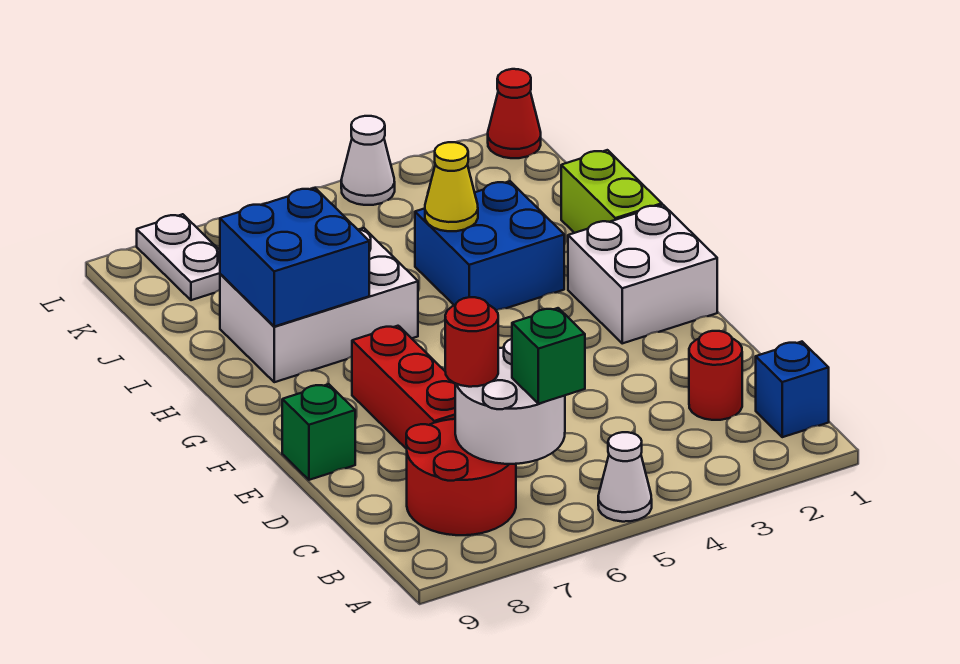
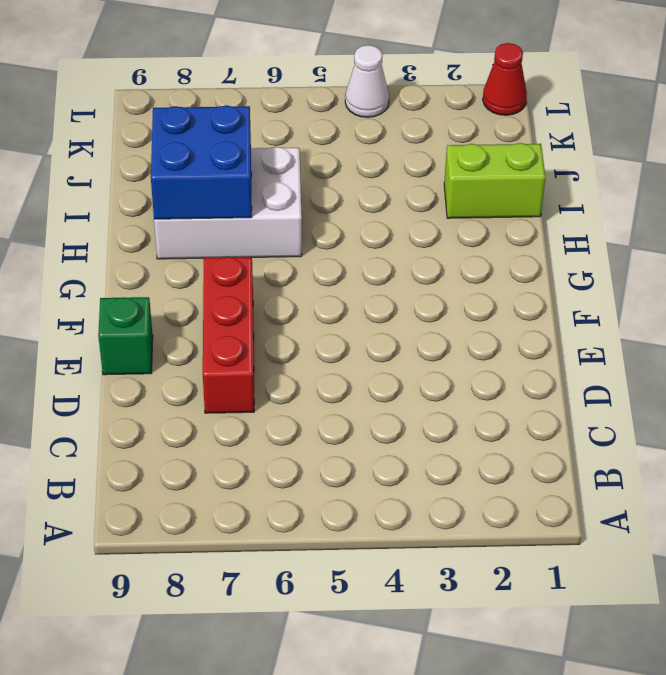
lime 1x2 brick [444,143,545,218] -> lime 1x2 brick turned to [561,150,662,233]
none -> white 1x1 cone [598,432,652,522]
none -> blue 1x1 brick [756,342,829,437]
none -> red 2x2 round brick [406,419,516,535]

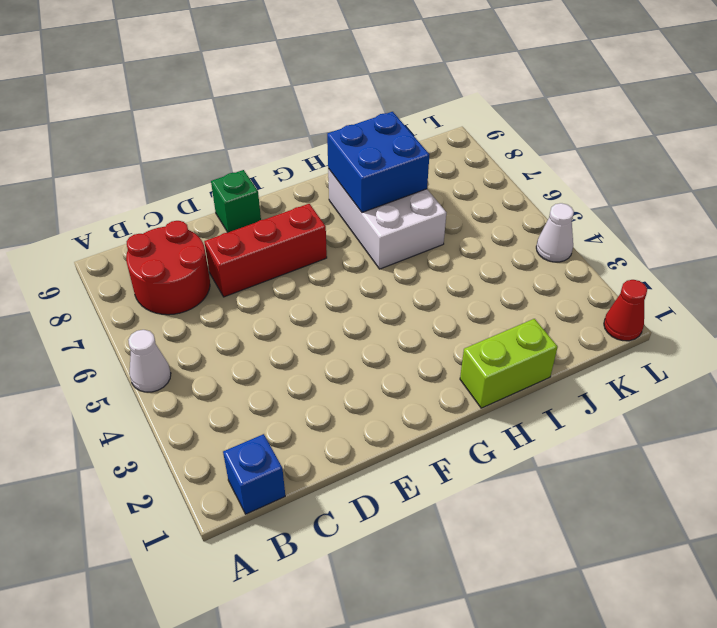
none -> red 1x1 round brick [689,331,742,420]
none -> white 2x2 brick [568,205,717,343]
none -> blue 2x2 brick [415,181,564,311]

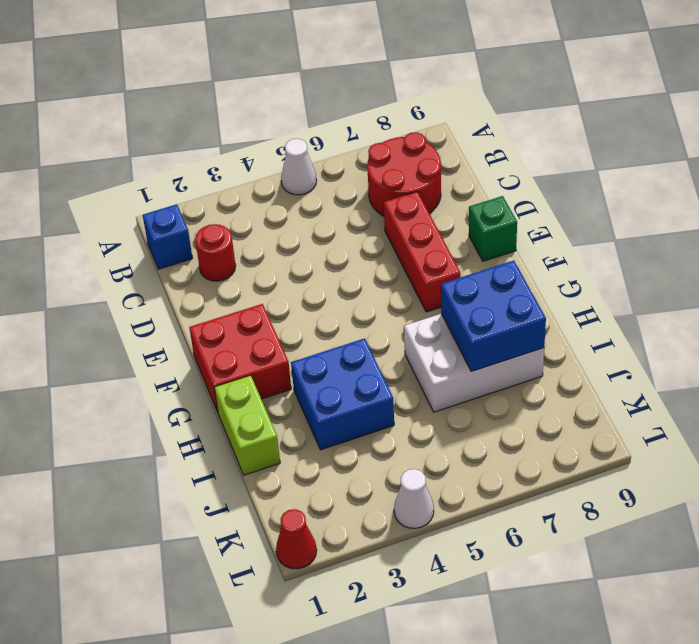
red 2x2 brick [189,304,291,412] -> white 2x2 brick [568,205,717,343]
none -> white 1x2 plate [137,214,220,300]
none -> white 2x2 round brick [455,339,565,464]
none -> yellow 1x1 cone [425,142,478,231]

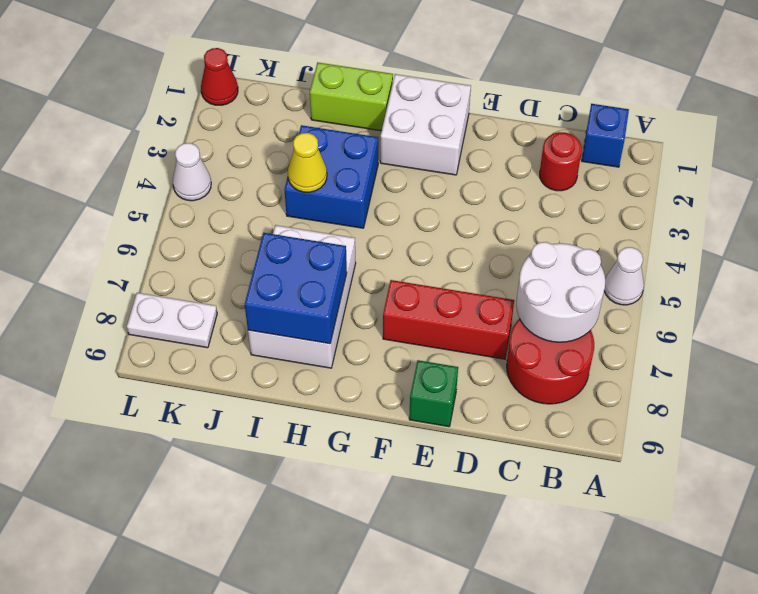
none -> green 1x1 brick [512,308,585,404]
none -> red 1x1 round brick [445,297,498,387]

